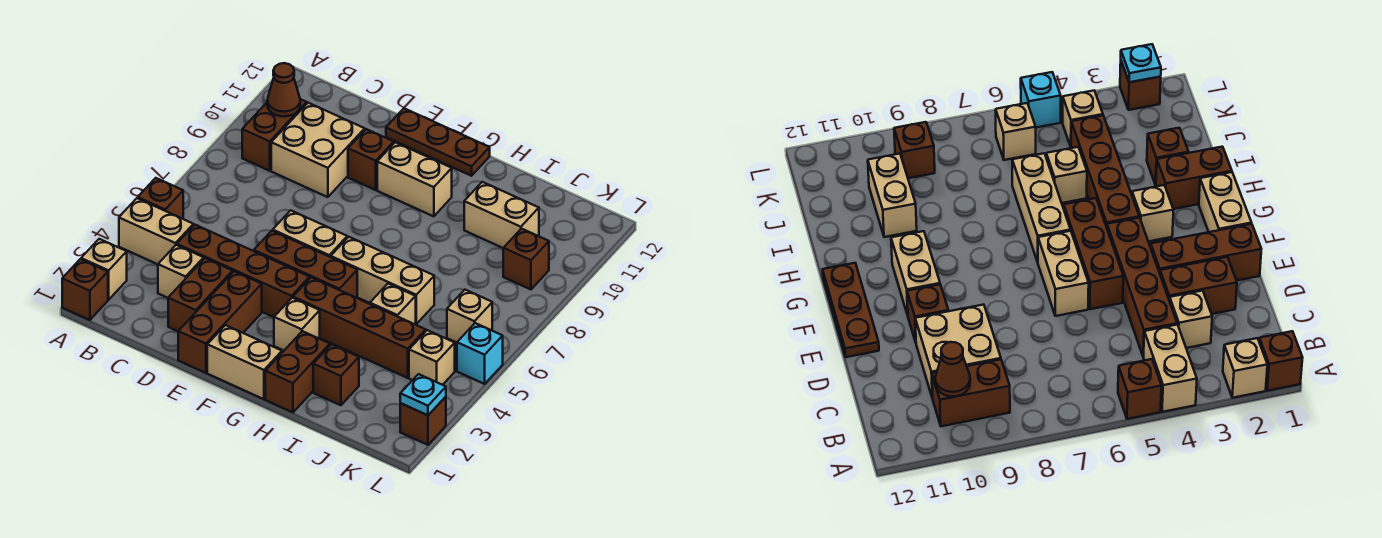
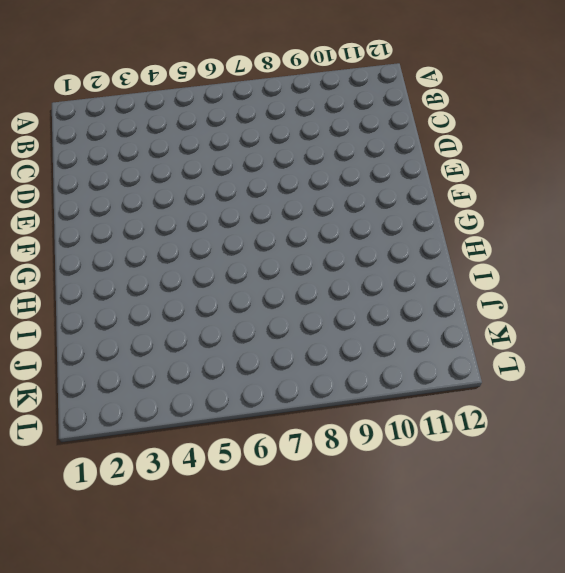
none -> brown 1x1 brick [62,259,108,320]
none -> tan 1x1 brick [81,239,127,300]
none -> tan 1x2 brick [119,198,193,264]
none -> brown 1x1 brick [138,178,183,219]

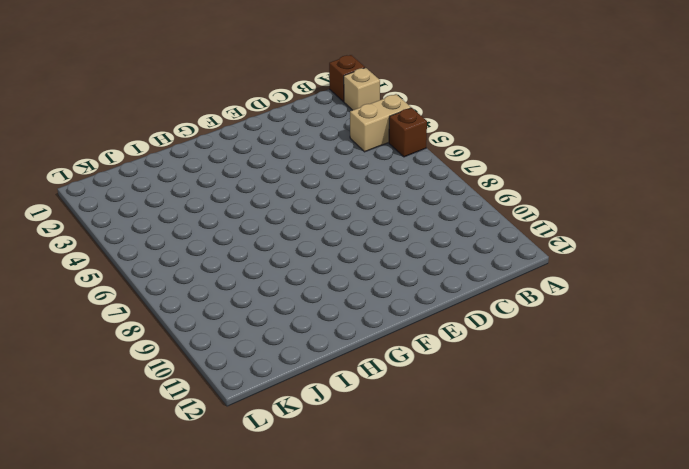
none -> brown 1x2 brick [242,99,307,171]
none -> tan 1x1 brick [158,245,204,298]
none -> brown 1x4 brick [177,225,310,317]
none -> tan 2x2 brick [271,103,365,197]

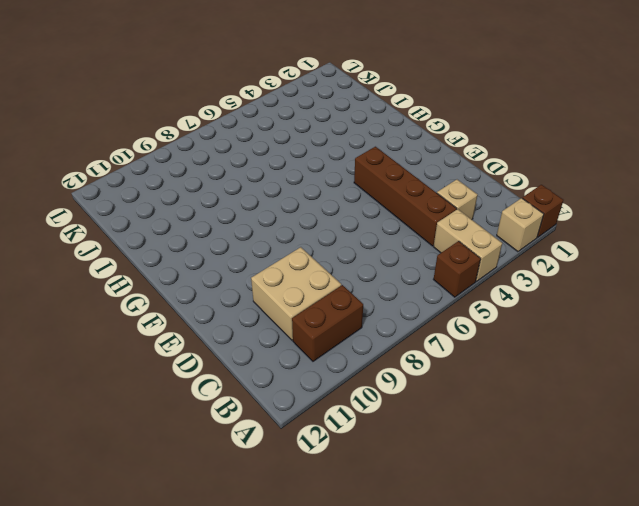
none -> brown 1x2 brick [168,258,233,331]
none -> brown 1x3 brick [178,271,262,373]
none -> brown 1x3 brick [254,231,357,298]
none -> tan 1x2 brick [273,210,347,257]

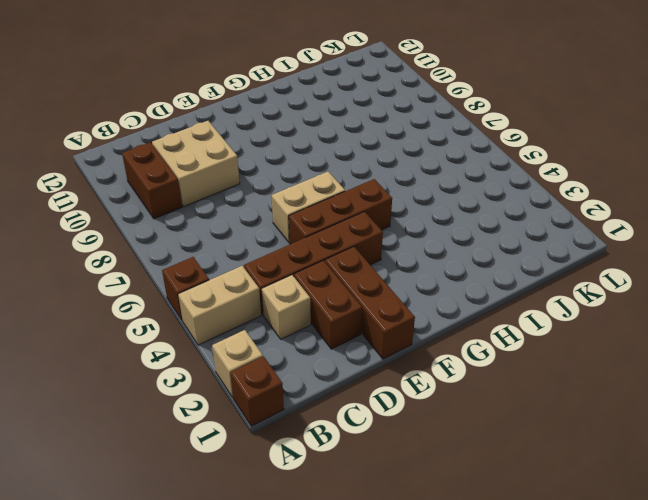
none -> brown 1x1 brick [348,129,394,190]
none -> brown 1x3 plate [386,108,490,176]
none -> tan 1x2 brick [207,325,282,399]
none -> tan 1x2 brick [377,142,452,216]

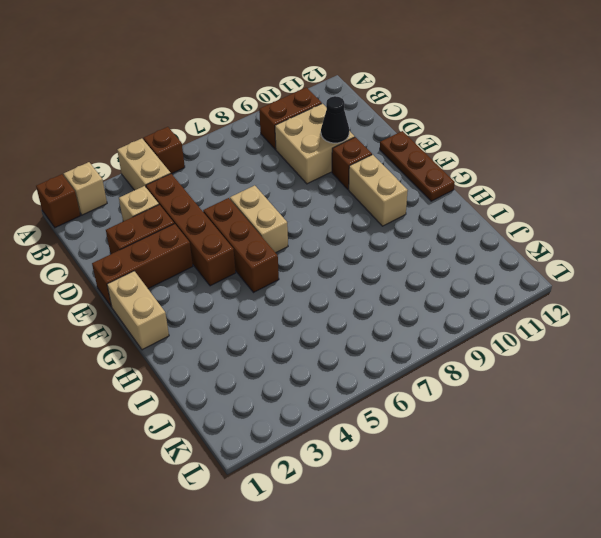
black 1x1 cone [321,96,349,143] -> none
none -> tan 1x1 brick [274,298,320,351]
none -> brown 1x4 brick [293,277,426,378]
none -> tan 1x3 brick [331,237,434,324]
none -> brown 1x2 brick [265,331,330,412]

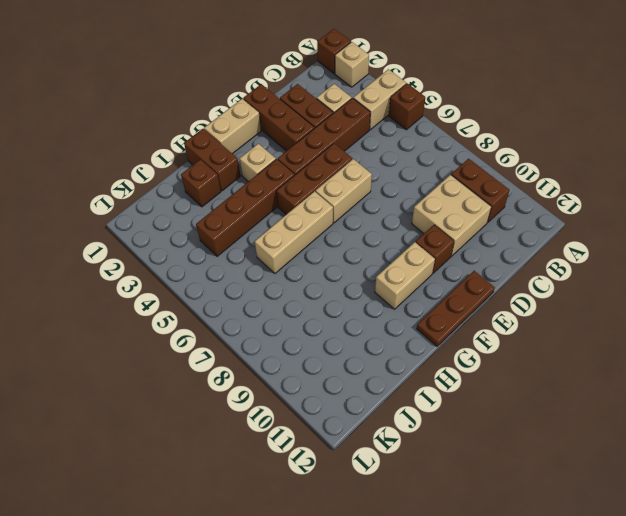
none -> tan 1x1 brick [370,284,416,325]
none -> tan 1x2 brick [464,182,539,248]
none -> tan 1x1 brick [409,330,455,385]
none -> tan 1x1 brick [447,290,492,343]

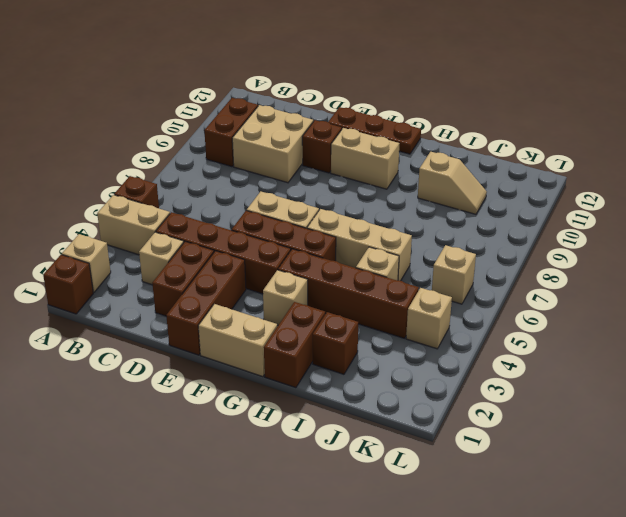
tan 1x2 slope [418,152,487,214] -> tan 1x2 brick [464,182,539,248]
none -> brown 1x1 brick [503,229,549,289]
none -> brown 1x1 brick [400,397,446,445]
none -> cyan 1x1 brick [457,323,503,384]
none -> brown 1x1 cone [267,63,300,117]

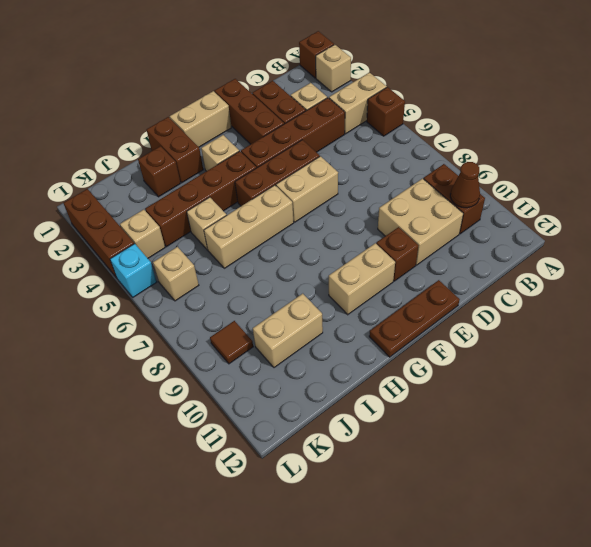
brown 1x1 tile [210,321,253,364] -> brown 1x1 brick [503,229,549,289]
brown 1x3 brick [64,189,134,278] -> brown 1x1 brick [400,397,446,445]
none -> cyan 1x1 plate [400,374,446,415]

